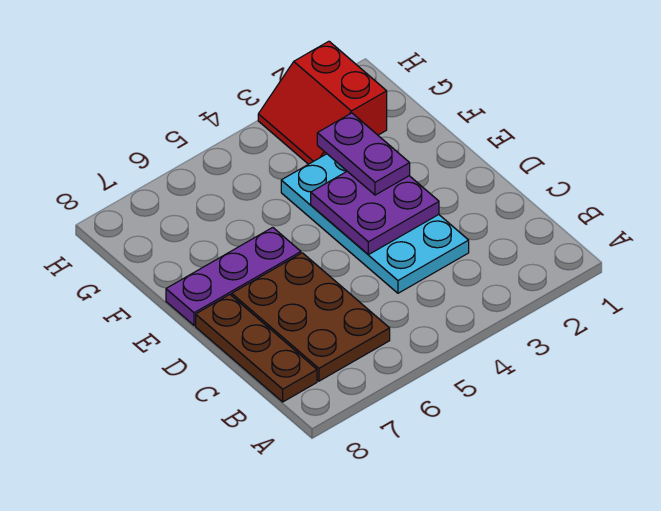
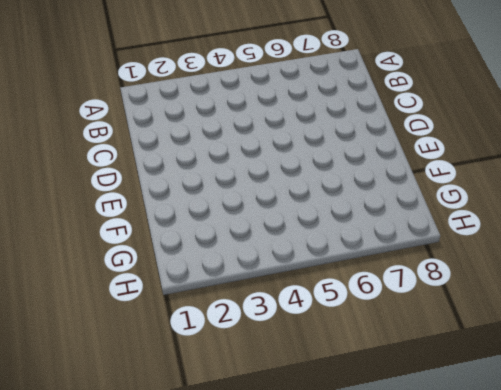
none -> brown 2x3 plate [232,253,390,381]
none -> brown 1x3 plate [196,295,317,402]

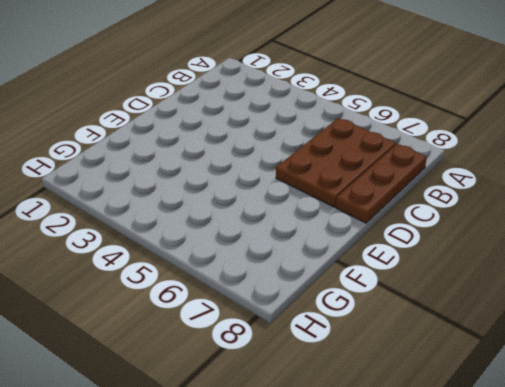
none -> cyan 2x4 plate [281,154,469,293]
none -> purple 1x3 plate [166,227,301,326]

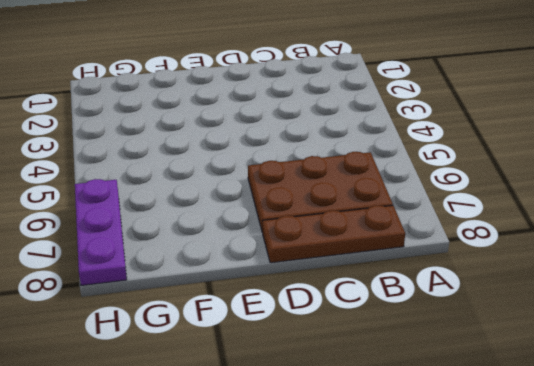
purple 1x3 plate [75,179,127,286] -> purple 1x3 plate moved to [166,227,301,326]
none -> cyan 2x4 plate [281,154,469,293]
none -> red 2x2 slope [258,41,387,164]

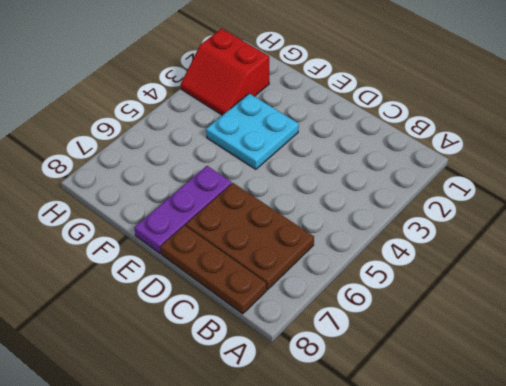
cyan 2x2 plate [206,93,299,169] -> cyan 2x4 plate [281,154,469,293]
none -> purple 2x2 plate [311,171,439,255]
none -> purple 1x2 plate [317,113,410,195]

